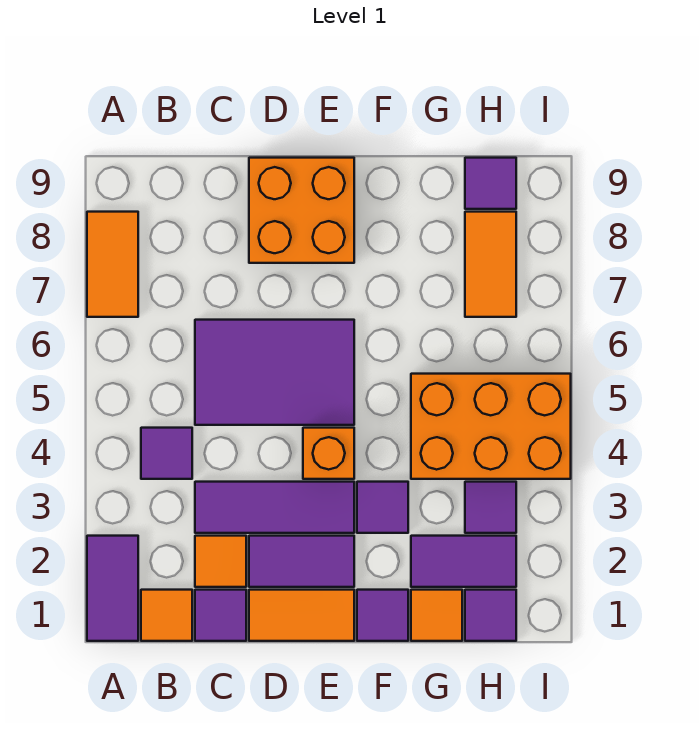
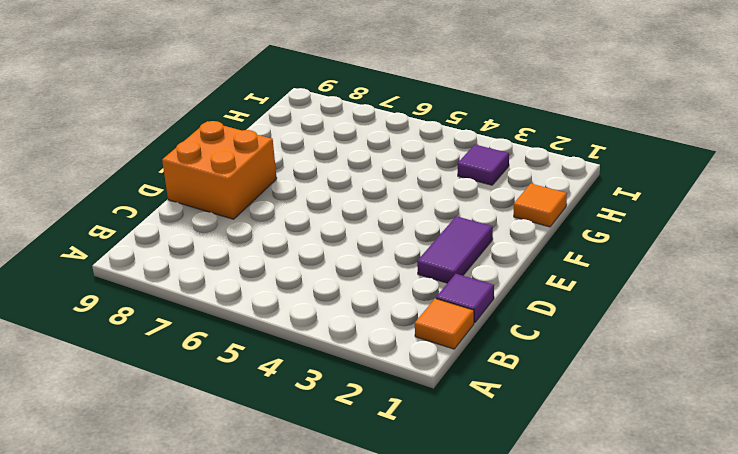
none -> purple 1x2 tile [87,536,138,641]
none -> orange 1x2 tile [87,212,138,317]
none -> purple 1x1 tile [141,428,192,479]

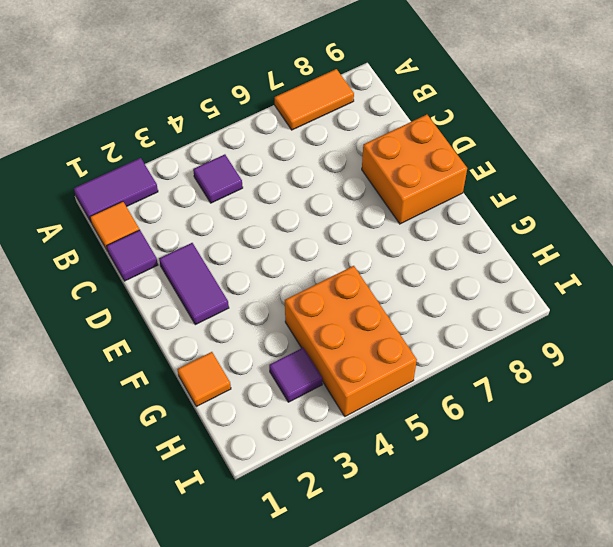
none -> orange 1x1 tile [195,536,246,587]
none -> purple 1x3 tile [195,482,354,533]
none -> purple 2x3 tile [195,320,354,425]

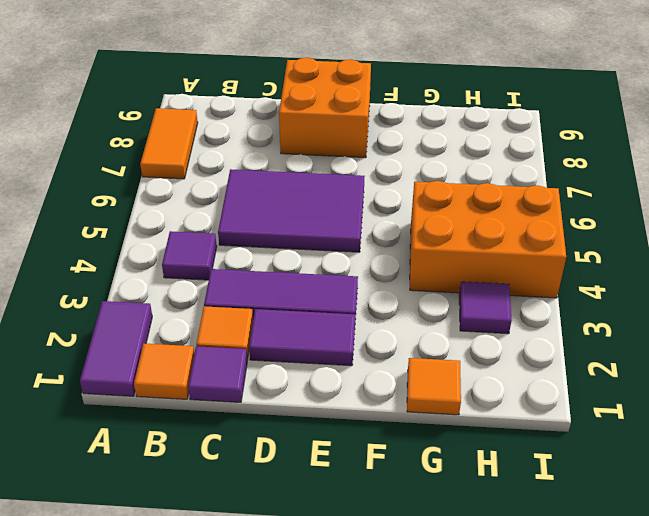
none -> orange 1x2 tile [249,590,354,641]
none -> orange 1x1 brick [303,428,354,479]
none -> purple 1x1 tile [357,590,408,641]

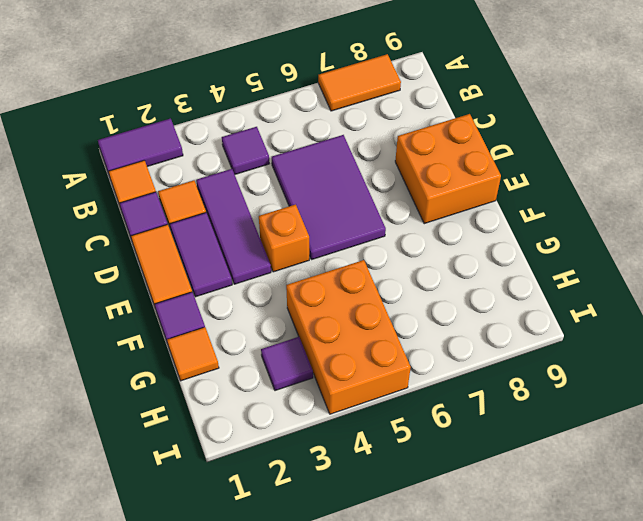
none -> purple 1x1 tile [357,482,408,533]
none -> purple 1x2 tile [411,536,516,587]
none -> purple 1x1 tile [465,590,516,641]

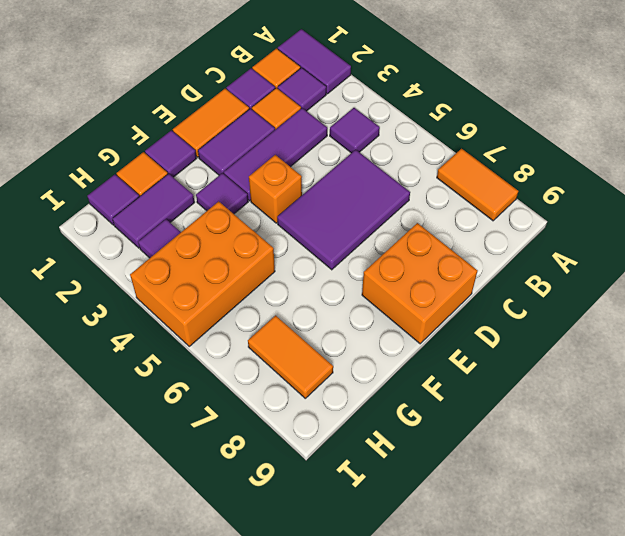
purple 1x1 tile [278,68,326,111] -> purple 1x1 tile moved to [465,158,516,209]

